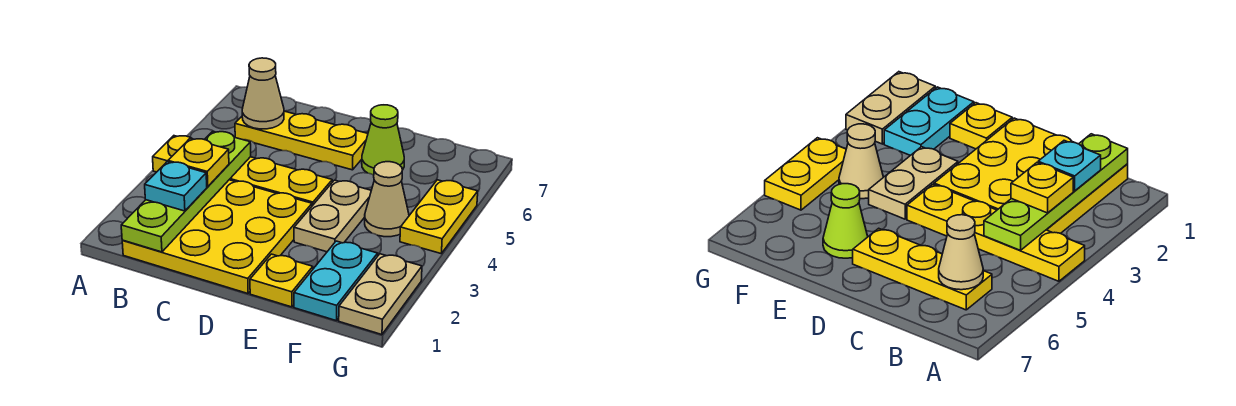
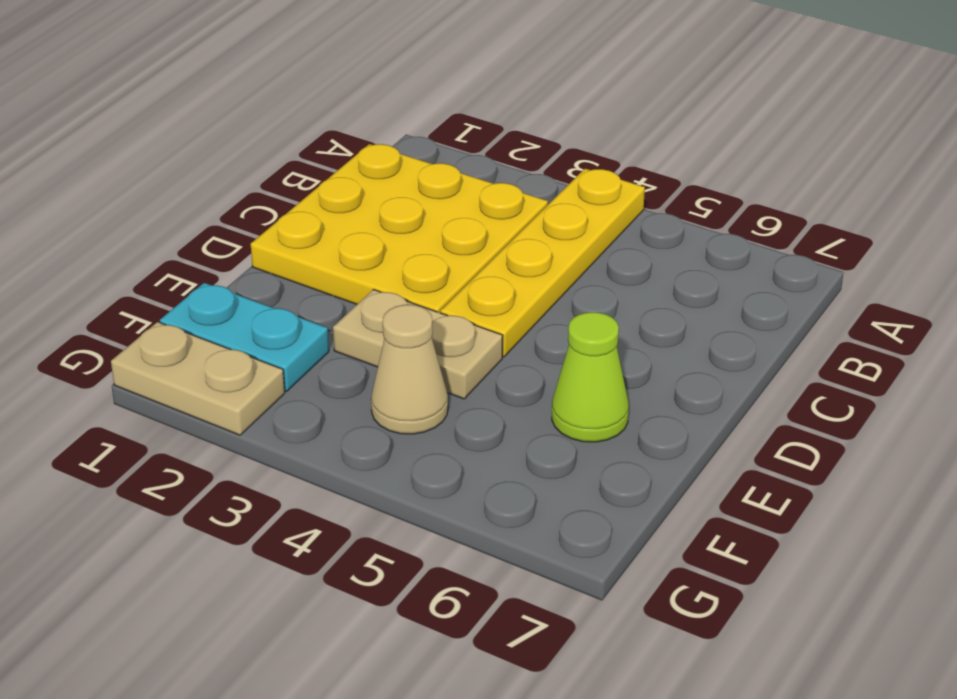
none -> yellow 1x3 plate [235,111,368,170]
none -> yellow 1x1 plate [250,254,313,307]
none -> yellow 1x2 plate [400,180,478,254]

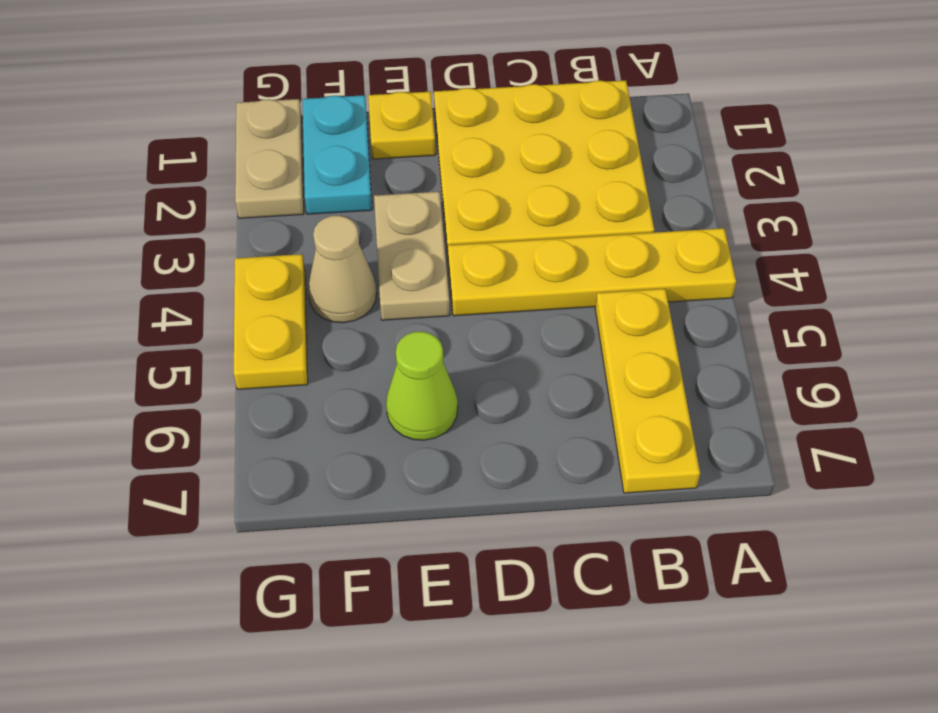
yellow 1x3 plate [595,289,700,493] -> yellow 1x3 plate turned to [235,111,368,170]
none -> lime 1x4 plate [121,131,251,252]
none -> tan 1x1 cone [242,58,284,129]
none -> cyan 1x1 plate [145,162,207,211]

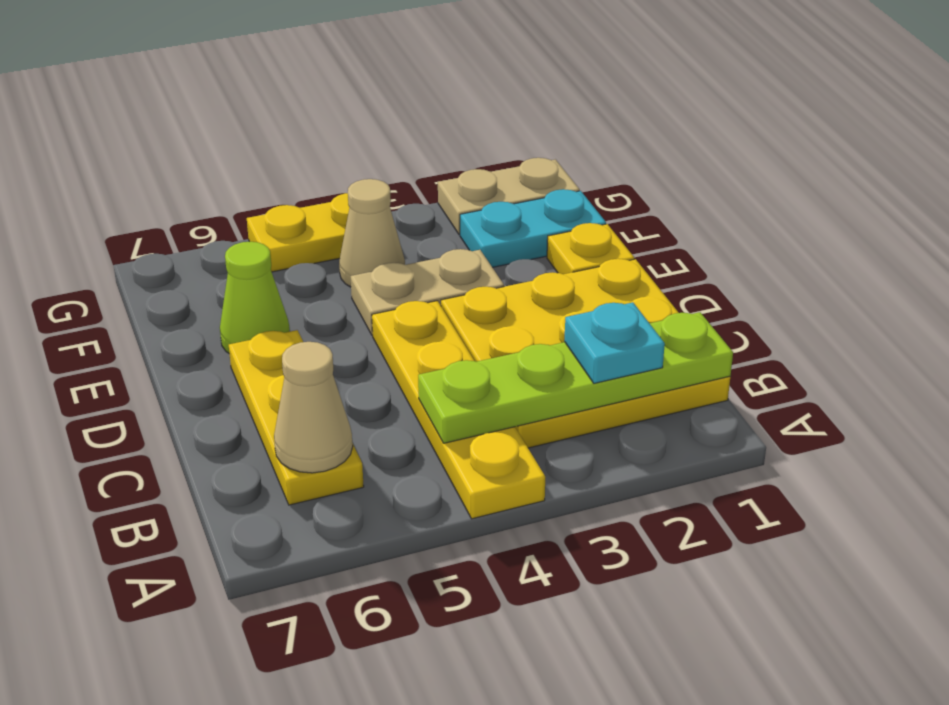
none -> yellow 1x1 plate [168,139,229,187]

